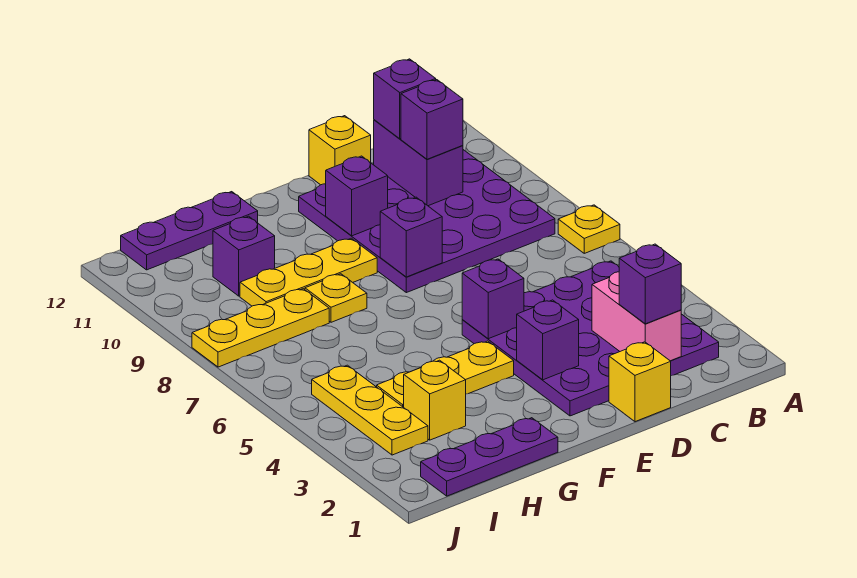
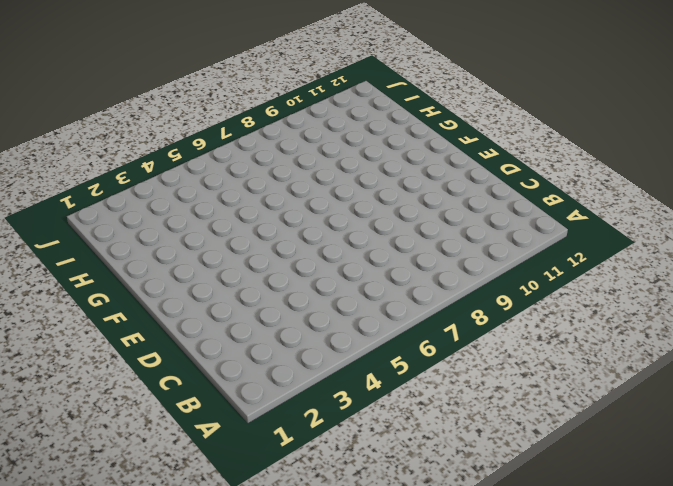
none -> yellow 1x1 plate [558,205,620,253]
none -> purple 4x4 plate [462,261,719,416]
none -> purple 4x4 plate [299,150,555,293]

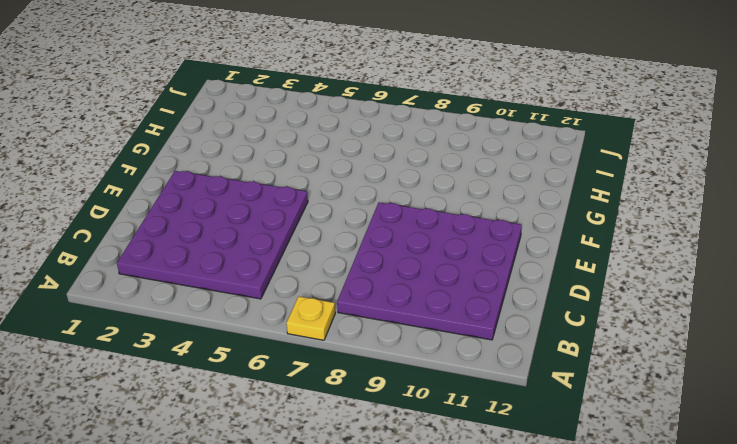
none -> yellow 1x1 brick [609,342,671,422]
none -> yellow 1x1 brick [309,116,371,185]
none -> yellow 1x3 plate [377,341,514,407]

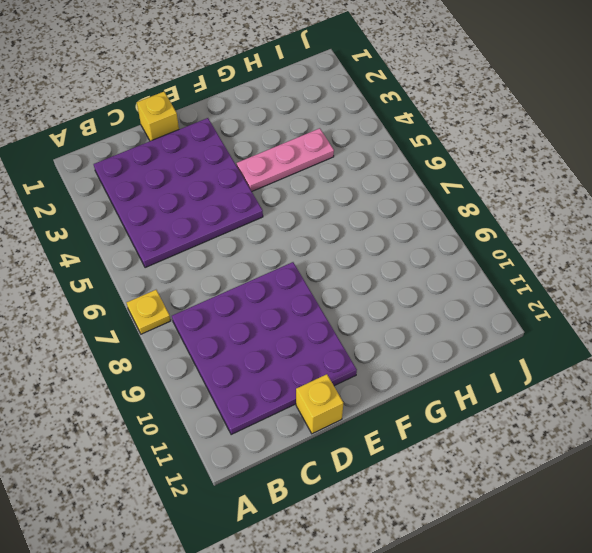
pink 1x3 plate [236,128,334,191] -> yellow 1x3 plate [377,341,514,407]
none -> yellow 1x3 plate [240,238,377,306]
none -> purple 1x3 plate [421,418,558,496]
none -> yellow 1x1 plate [305,274,367,322]

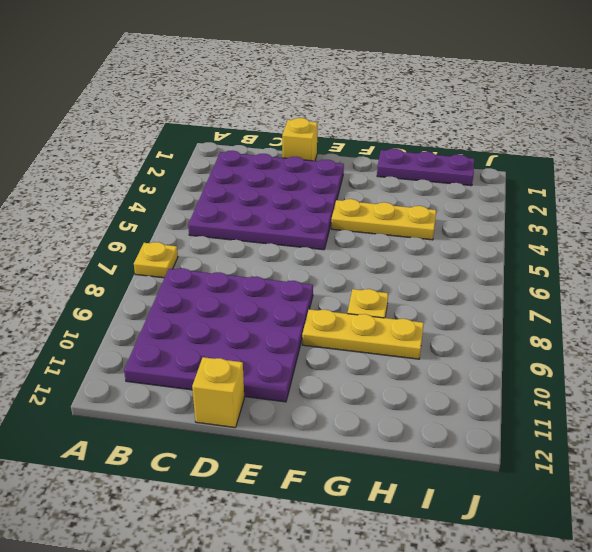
none -> purple 1x3 plate [121,192,258,270]
none -> yellow 1x1 brick [404,360,466,440]
none -> yellow 1x3 plate [192,289,329,367]

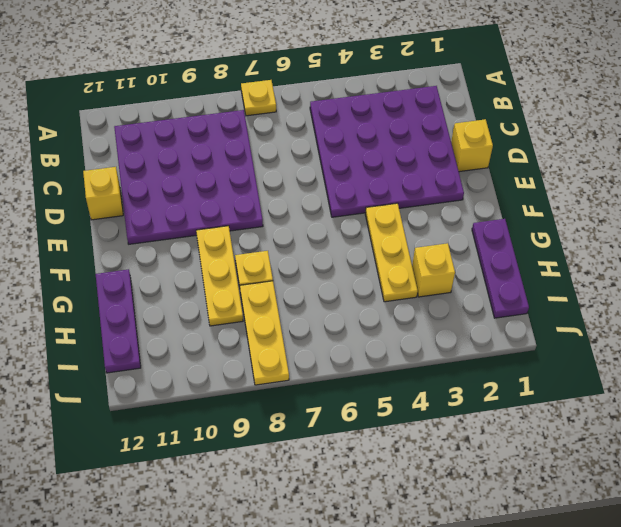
none -> purple 1x1 brick [213,216,275,296]
none -> yellow 1x3 plate [312,365,428,455]
none -> pink 1x2 brick [592,272,681,361]

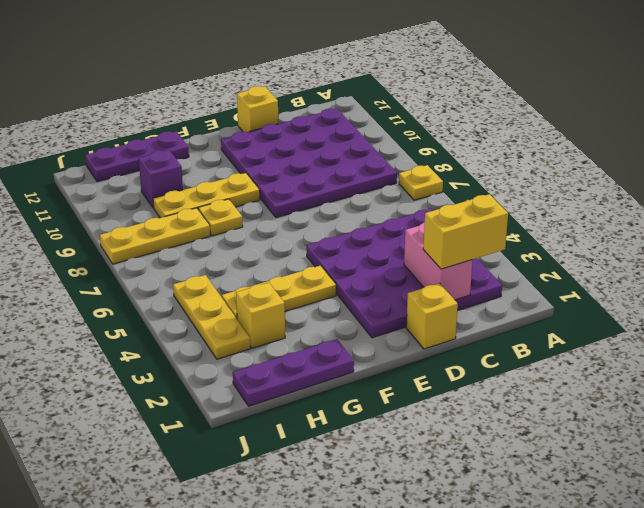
yellow 1x2 brick [423,194,508,269] -> purple 1x1 brick [619,244,681,324]
none -> purple 1x2 brick [374,120,463,206]
none -> purple 1x1 brick [517,300,579,380]
none -> purple 1x1 brick [462,259,524,339]

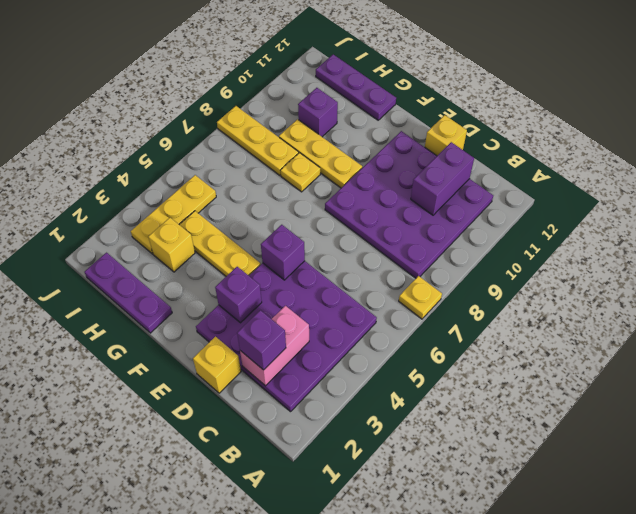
none -> purple 1x1 brick [380,197,442,277]
none -> purple 1x1 brick [326,156,388,236]
none -> purple 1x1 brick [401,80,463,159]

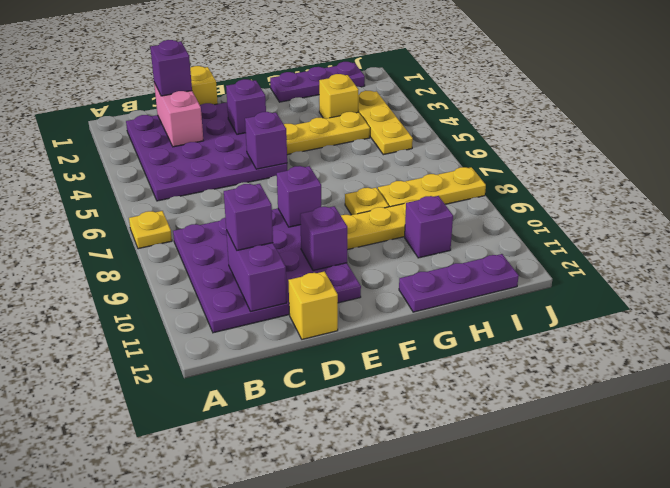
none -> purple 1x1 brick [374,59,436,139]

